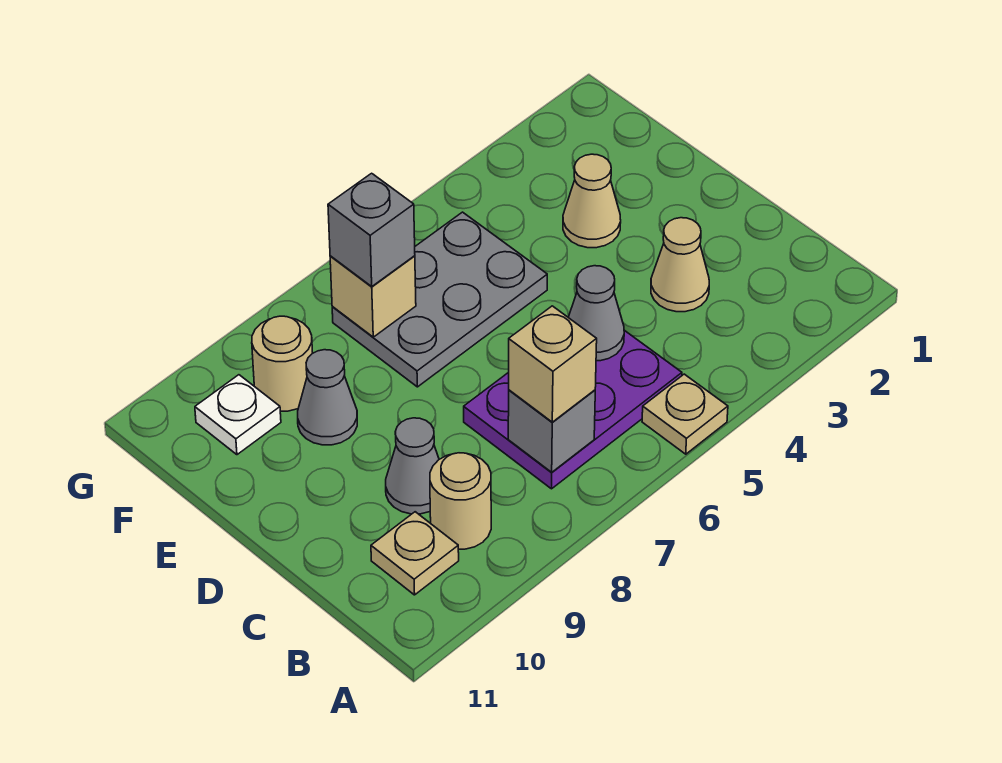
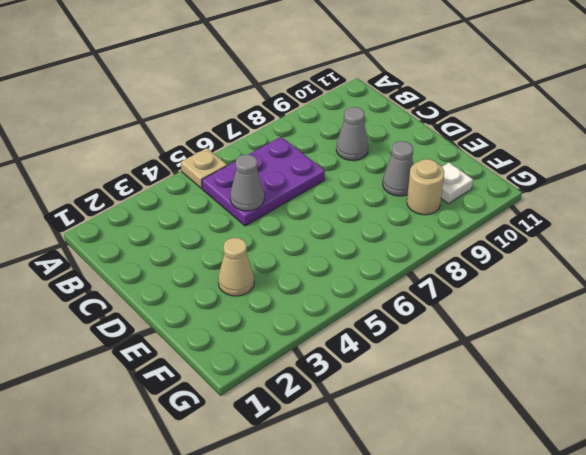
none -> tan 1x1 round brick [430,453,491,549]
none -> tan 1x1 plate [371,512,459,595]
none -> tan 1x1 cone [651,218,709,312]

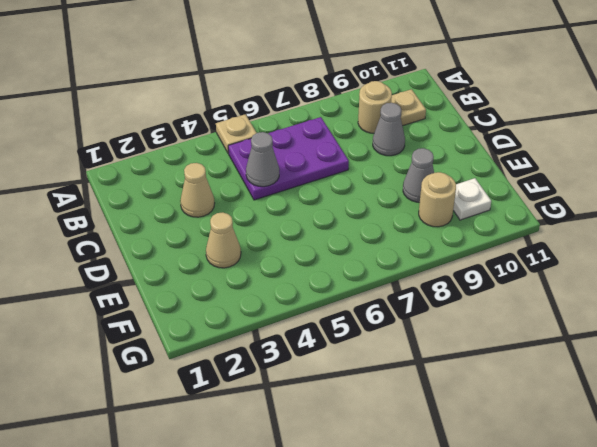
none -> grey 2x3 plate [332,212,547,387]
none -> grey 1x1 brick [508,390,595,472]
none -> tan 1x1 brick [330,256,416,337]

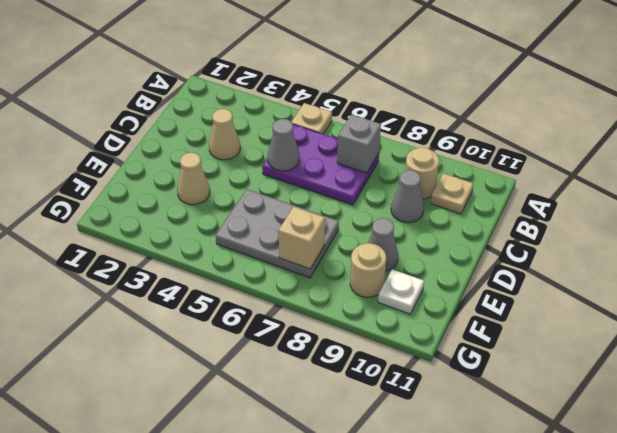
none -> tan 1x1 brick [509,306,597,422]
none -> grey 1x1 brick [328,173,415,286]

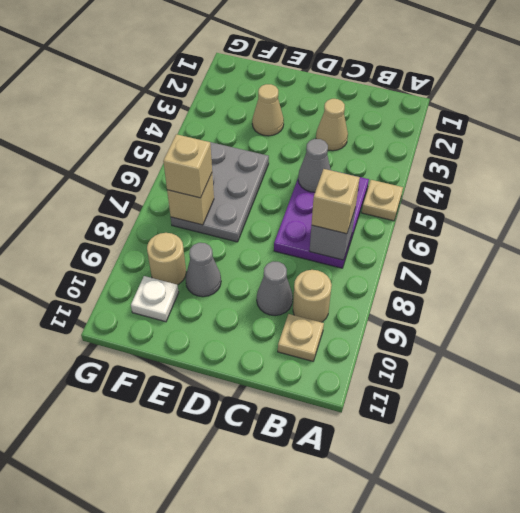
tan 1x1 brick [163,134,212,198] -> grey 1x1 brick [328,173,415,286]

